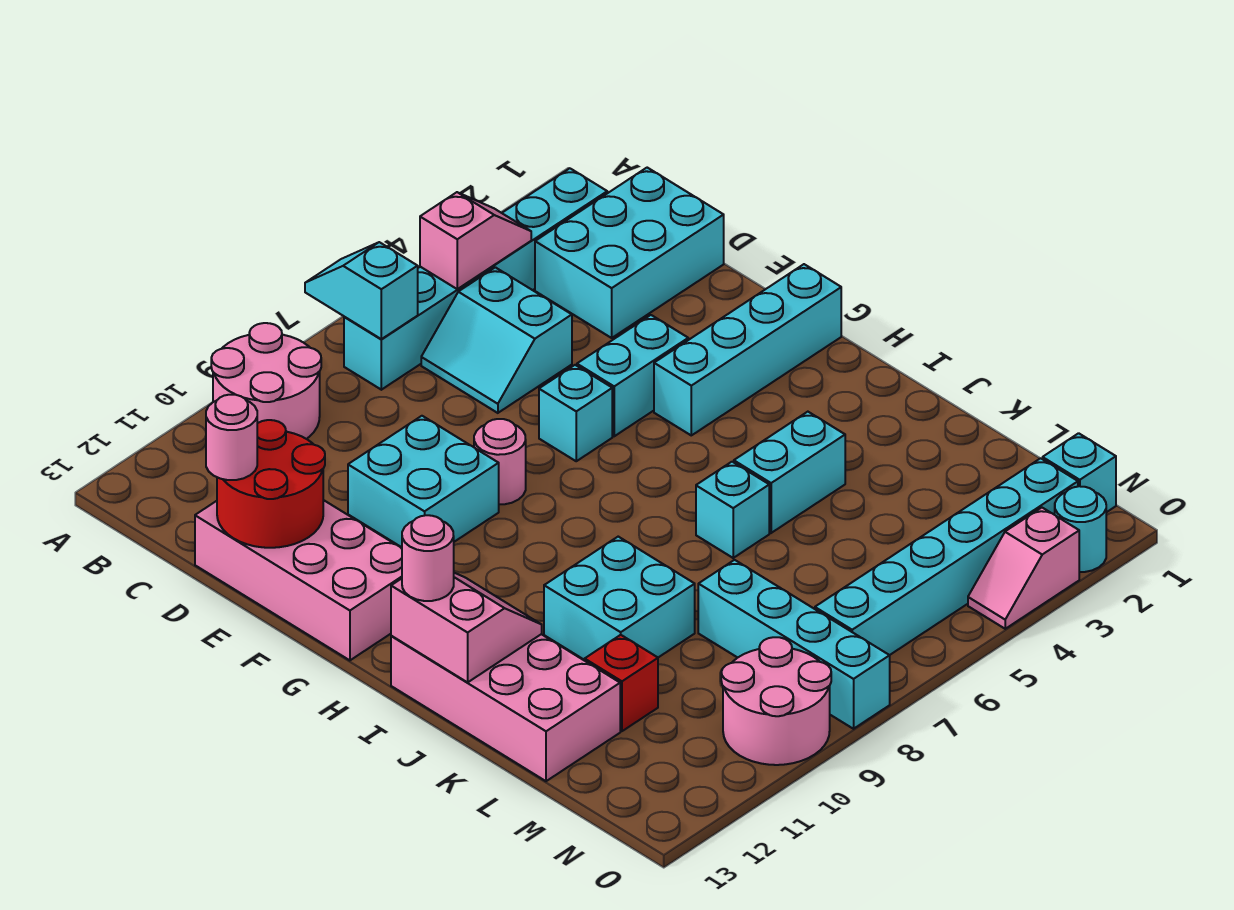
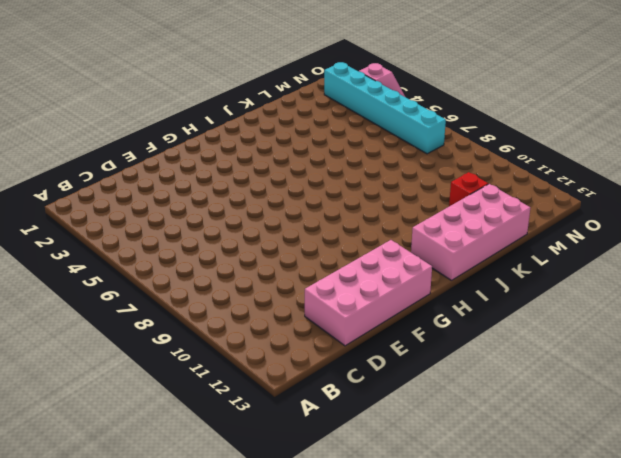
none -> pink 2x2 round brick [211,323,321,439]
none -> cyan 1x6 brick [344,168,607,390]
none -> cyan 2x3 brick [535,168,724,338]

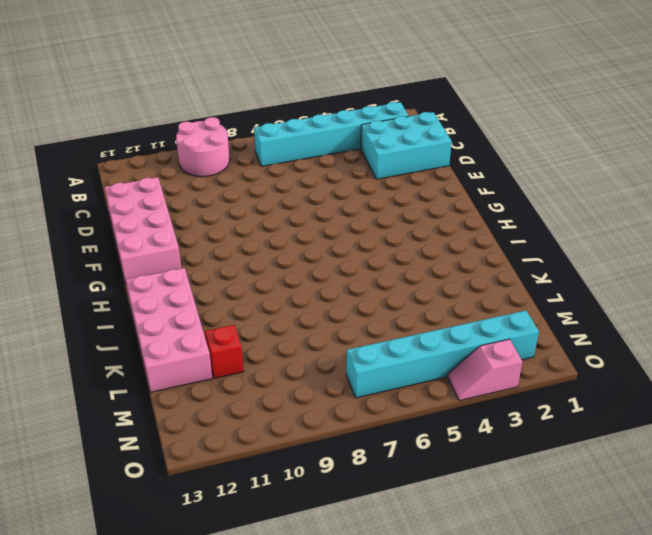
none -> cyan 2x2 slope [421,267,572,413]
none -> cyan 2x2 brick [348,416,499,547]
none -> cyan 1x2 brick [577,315,688,436]

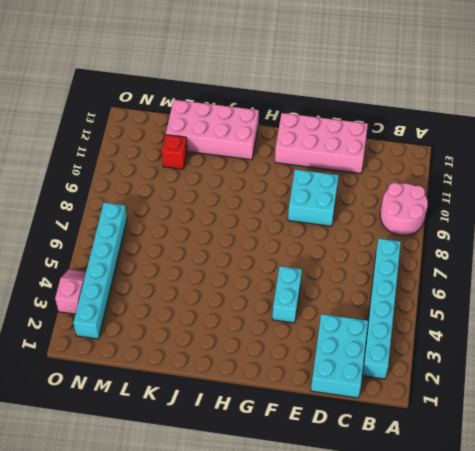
none -> cyan 2x2 slope [421,267,572,413]
none -> cyan 1x1 brick [539,365,612,461]
none -> pink 1x1 round brick [474,419,526,504]

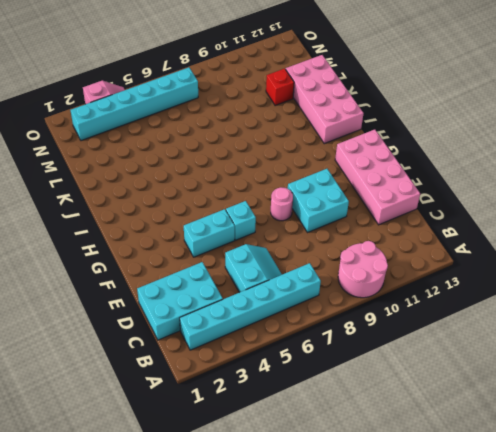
none -> cyan 1x4 brick [654,264,841,435]
none -> cyan 1x2 brick [734,412,845,533]
none -> cyan 1x1 brick [696,462,769,558]

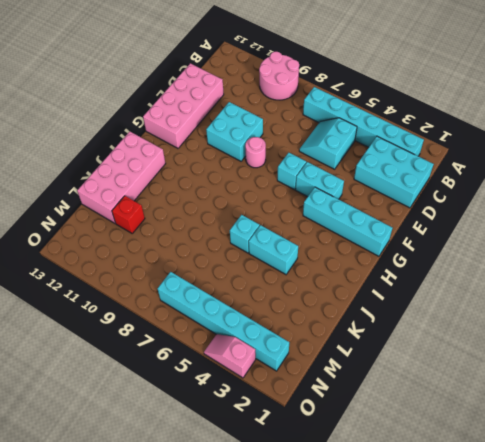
none -> cyan 2x2 brick [544,537,695,660]
none -> cyan 1x4 brick [698,560,890,729]
none -> cyan 1x1 brick [1043,433,1116,512]

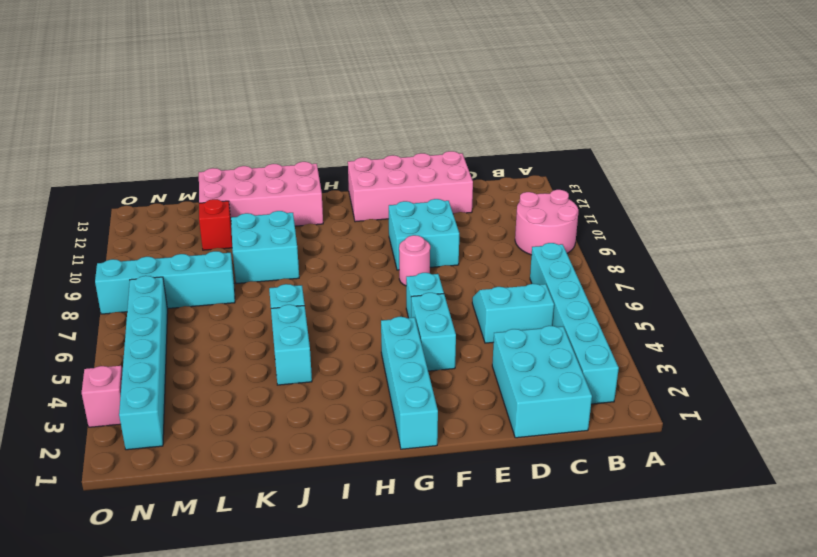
none -> cyan 1x1 brick [1043,433,1116,512]
none -> pink 2x2 round brick [721,637,831,765]
none -> cyan 1x1 round brick [1055,486,1106,572]

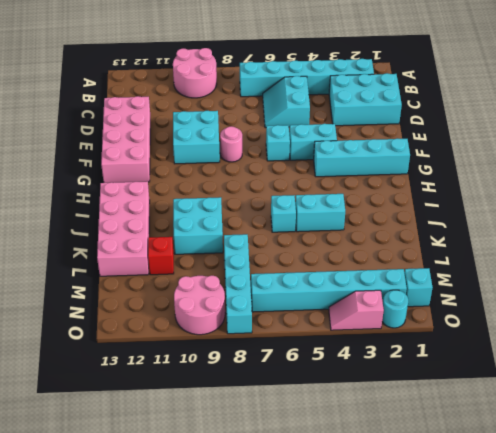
none -> cyan 1x2 slope [305,242,418,339]
none -> pink 1x2 slope [420,192,531,289]
none -> red 2x2 round brick [217,420,325,548]

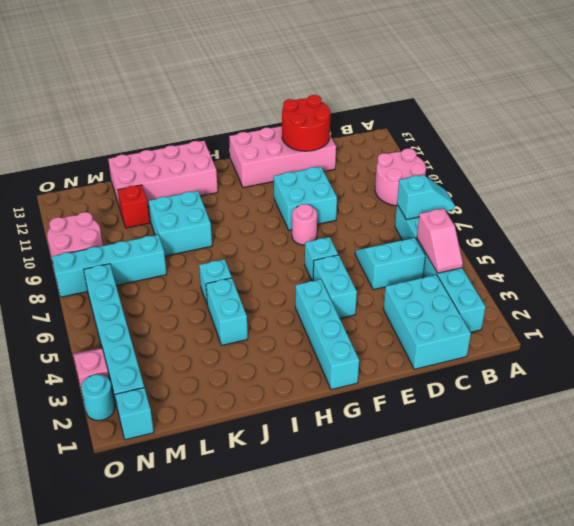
none -> pink 2x2 slope [391,573,542,682]
none -> pink 1x1 round brick [206,395,257,480]
none -> pink 1x1 round brick [402,515,454,601]

